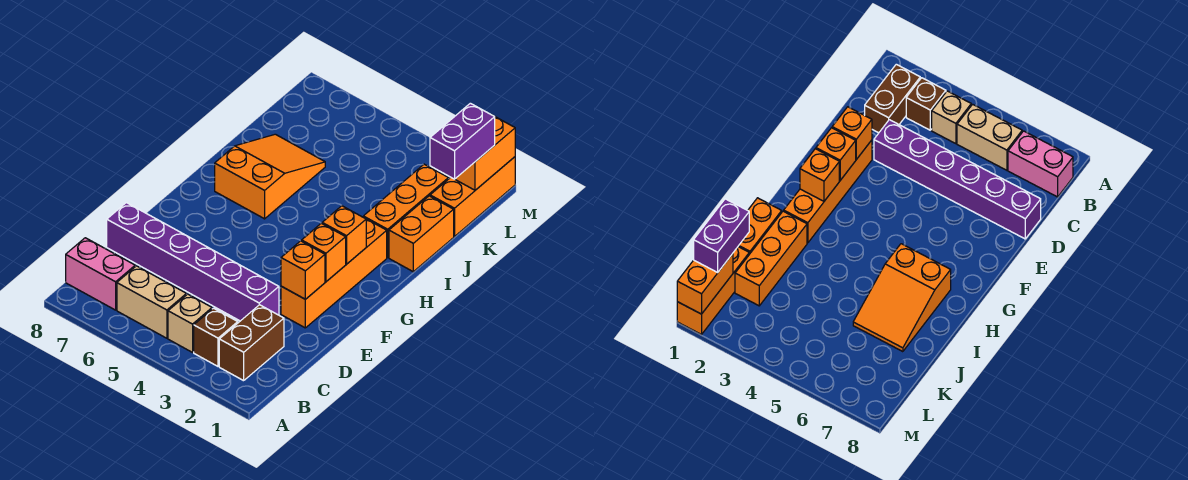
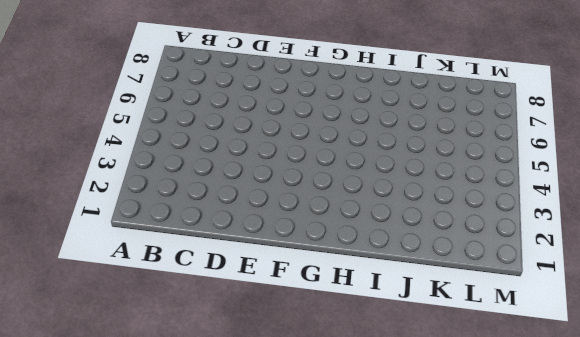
none -> brown 1x2 brick [219,305,284,381]
none -> brown 1x1 brick [194,308,238,366]
none -> tan 1x1 brick [168,294,212,352]

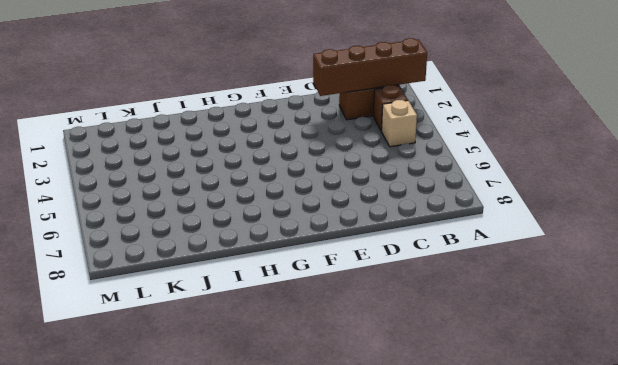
brown 1x4 brick [313,38,427,96] -> none
none -> tan 1x2 brick [117,266,186,338]
none -> pink 1x2 brick [66,238,135,310]
none -> purple 1x6 brick [107,203,279,321]

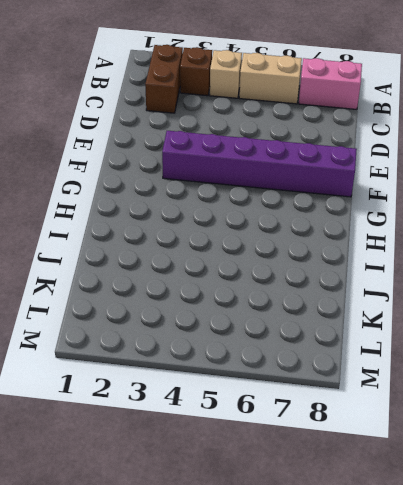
purple 1x6 brick [162,131,357,197] -> purple 1x6 brick moved to [107,203,279,321]
none -> orange 1x4 brick [281,219,387,328]
none -> orange 2x3 slope [215,134,325,219]
none -> orange 1x2 brick [389,196,454,272]

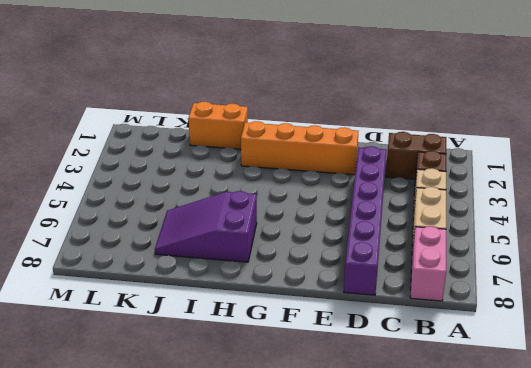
purple 2x3 slope [155,191,257,262] -> orange 2x3 slope [215,134,325,219]
none -> orange 1x3 brick [363,164,448,257]
none -> orange 1x3 brick [430,157,515,237]
none -> orange 1x1 brick [281,241,325,299]

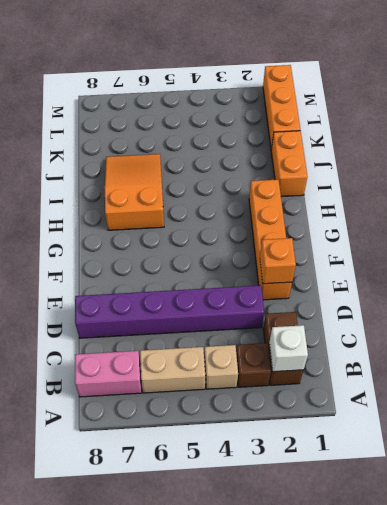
white 1x1 brick [269,325,308,372] -> none
none -> orange 1x3 brick [363,164,448,257]
none -> orange 1x1 brick [302,223,346,282]
none -> orange 1x1 brick [322,206,366,264]

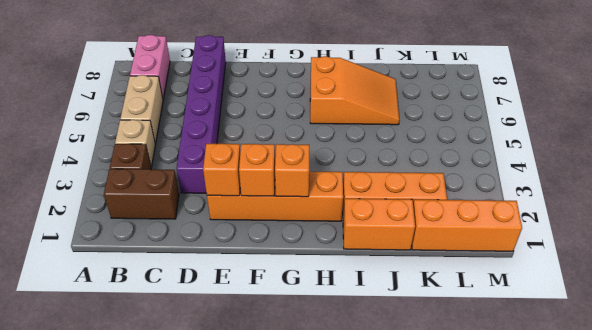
none -> orange 1x2 brick [455,116,515,190]
none -> purple 1x2 brick [430,103,495,179]

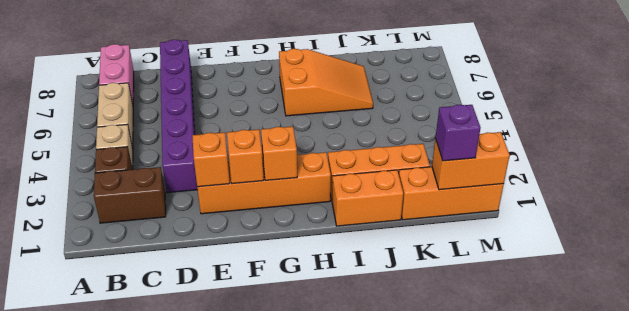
purple 1x1 brick [436,105,480,161] -> purple 1x2 brick [430,103,495,179]

